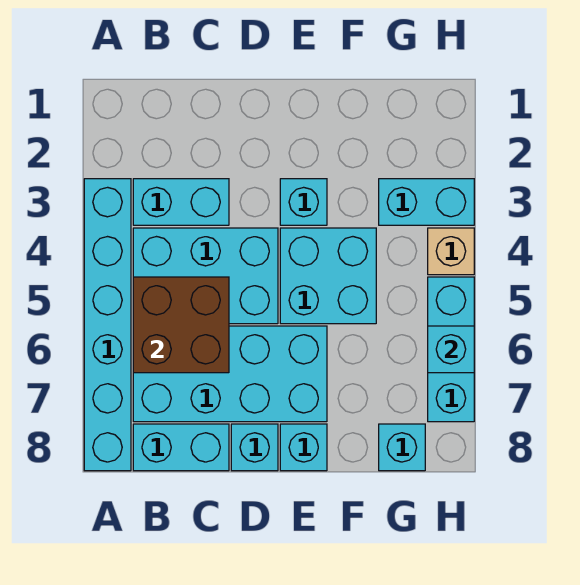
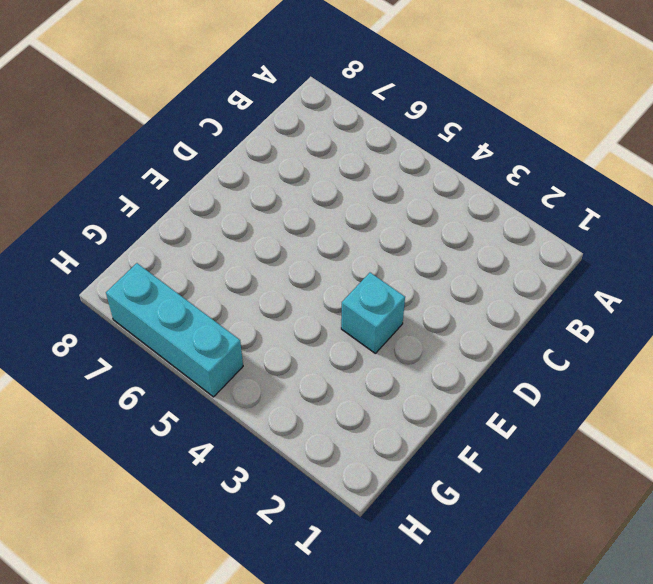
none -> cyan 1x6 brick [84,179,131,471]
none -> cyan 1x2 brick [133,179,229,225]
none -> cyan 2x3 brick [133,228,278,324]

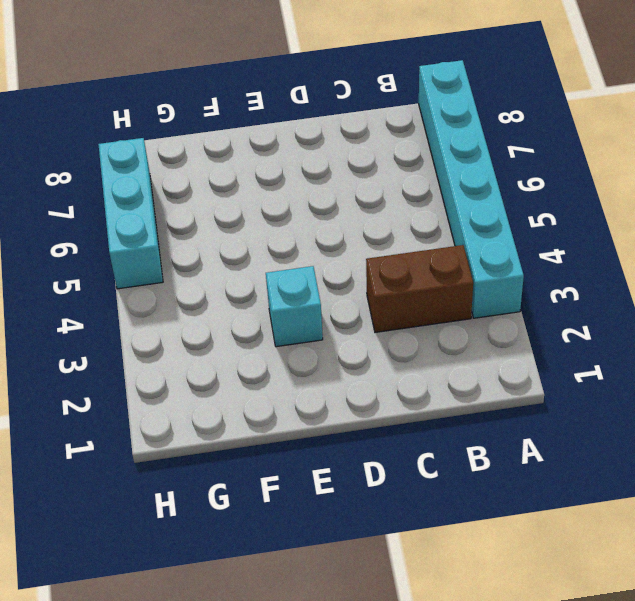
brown 1x2 brick [366,245,473,332] -> cyan 1x2 brick [133,179,229,225]
none -> cyan 2x3 brick [133,228,278,324]
none -> cyan 2x4 brick [133,326,327,422]
none -> cyan 1x2 brick [133,424,229,471]

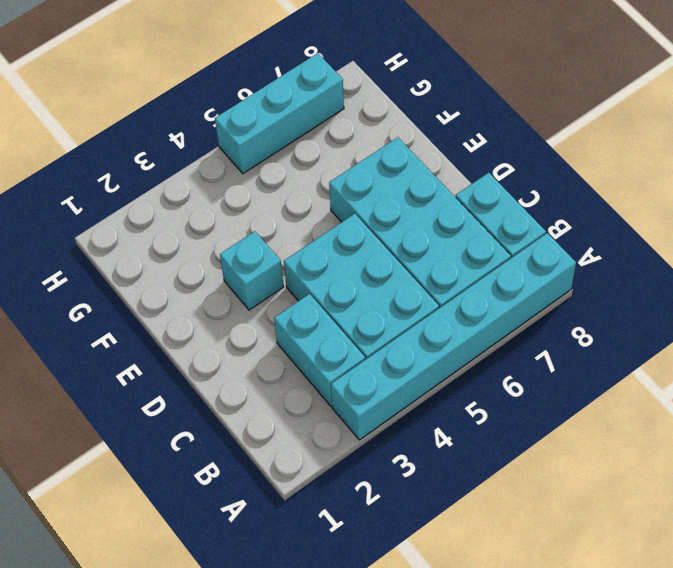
none -> cyan 1x1 brick [231,424,278,471]
none -> cyan 2x2 brick [280,228,376,324]
none -> cyan 1x1 brick [280,424,327,471]

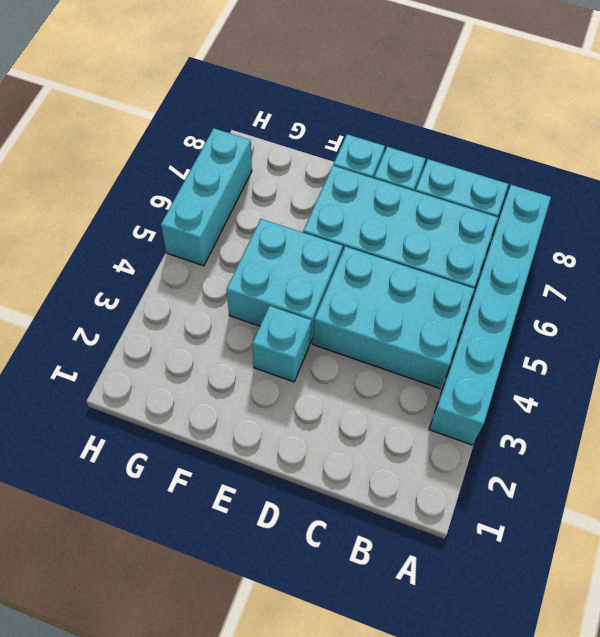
none -> cyan 1x2 brick [133,179,229,225]
none -> cyan 1x2 brick [379,179,474,225]
none -> cyan 1x1 brick [379,424,425,471]

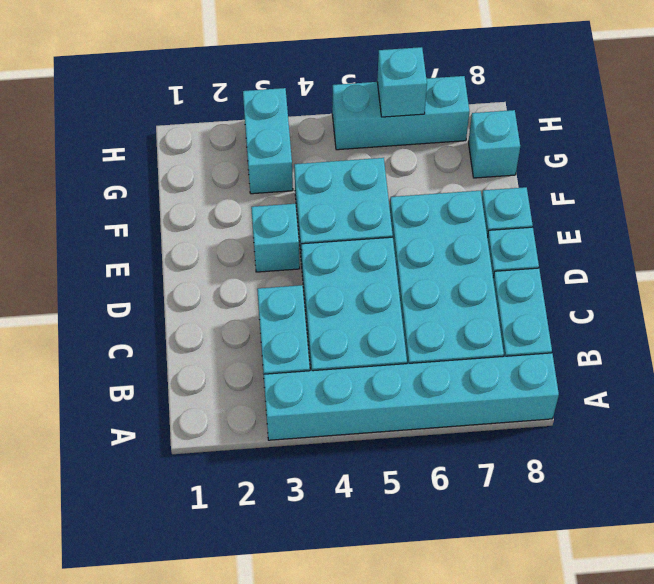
none -> tan 1x1 brick [428,228,474,275]
none -> brown 2x2 brick [133,277,229,373]

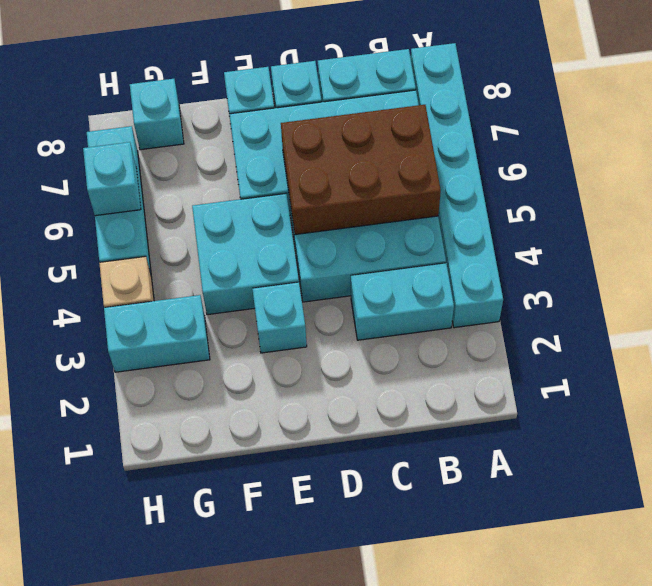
brown 2x3 brick [281,105,441,235] -> brown 2x2 brick [133,277,229,373]

